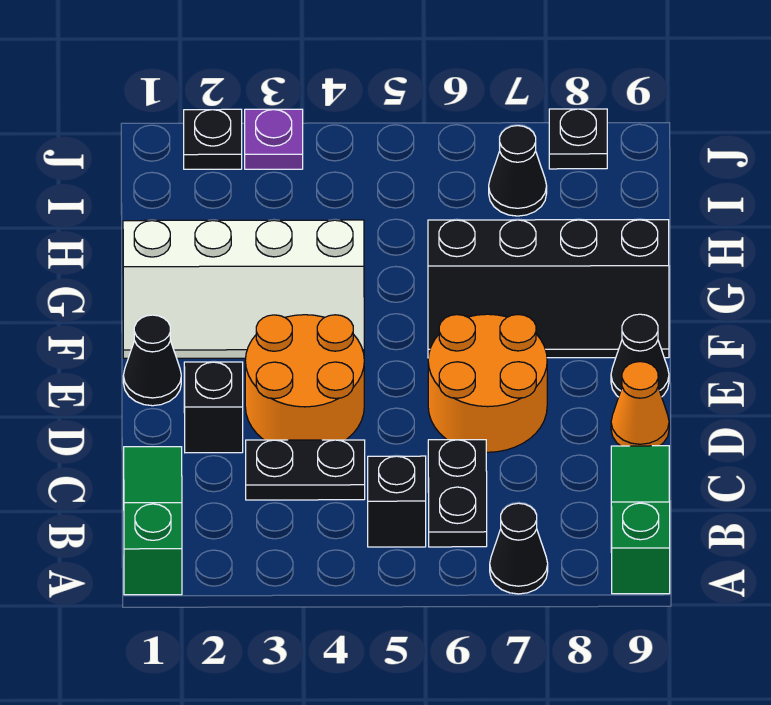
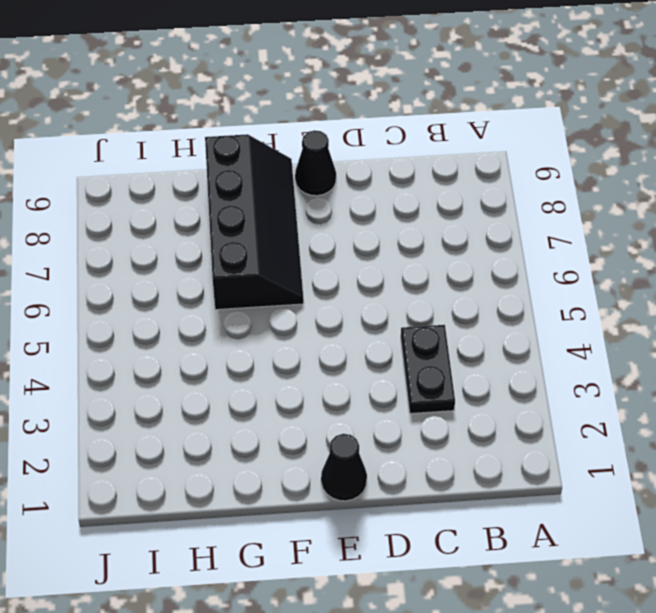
none -> green 1x3 slope [124,447,182,595]
none -> black 1x1 cone [490,503,548,594]
none -> green 1x3 slope [611,446,670,594]

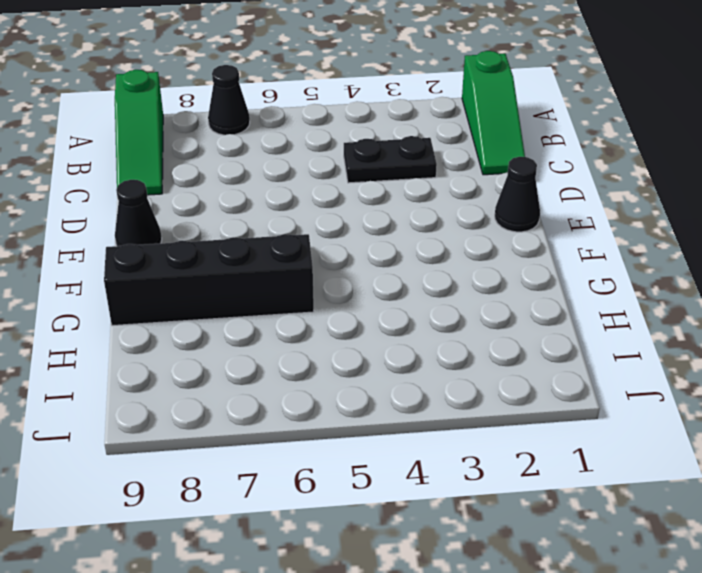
none -> black 1x1 brick [368,456,426,547]
none -> black 1x2 plate [428,440,487,547]
none -> black 1x1 brick [184,362,243,453]

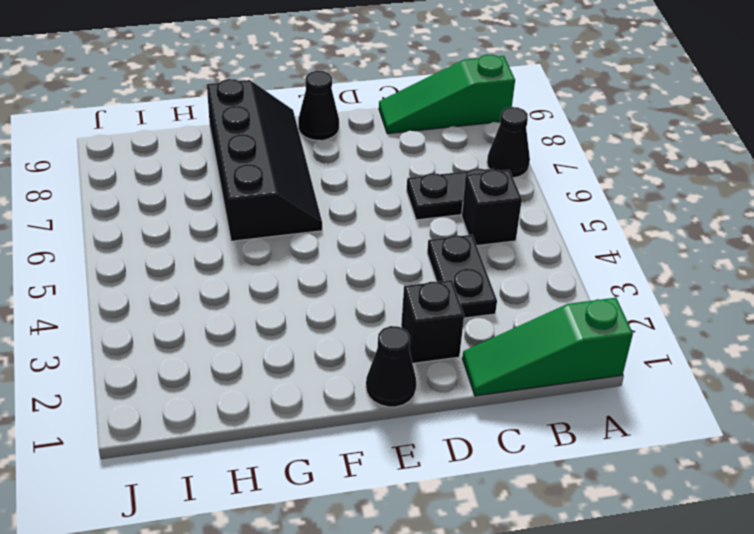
none -> orange 2x2 round brick [245,315,364,440]
none -> orange 2x2 round brick [428,314,547,452]
none -> orange 1x1 cone [611,362,669,446]

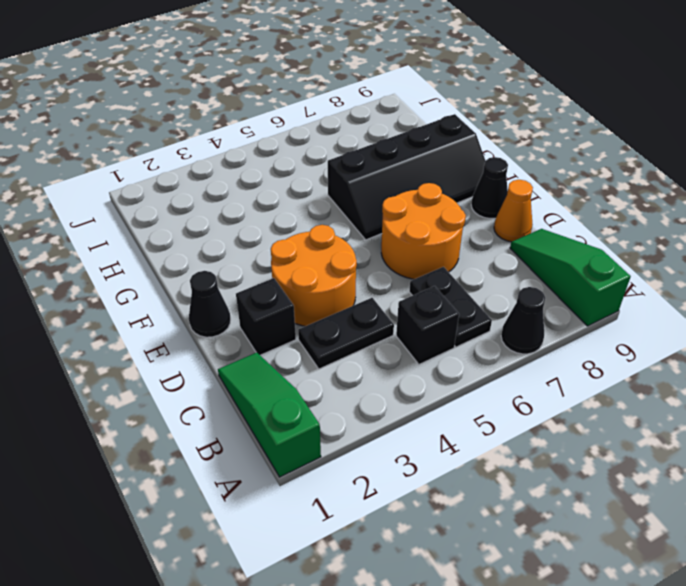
none -> white 2x4 slope [123,220,364,358]
none -> black 1x1 cone [489,126,547,216]
none -> black 1x1 plate [184,109,242,169]

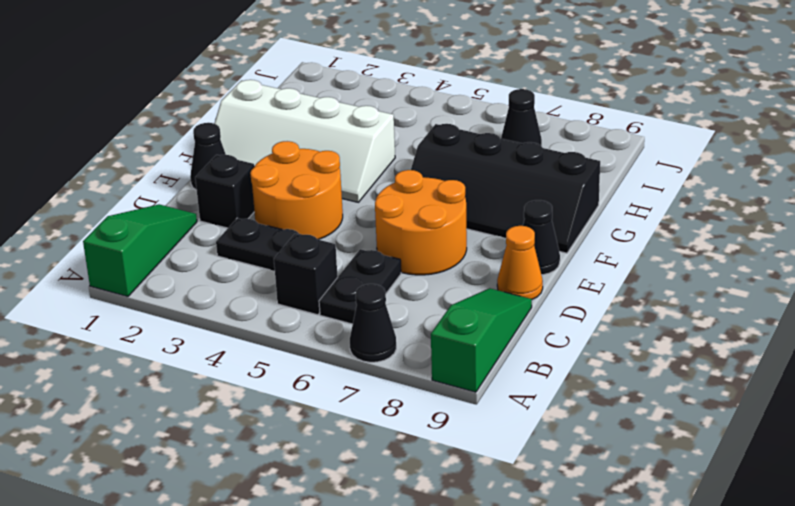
none -> black 1x1 plate [184,109,242,169]
none -> purple 1x1 plate [245,109,303,169]
none -> black 1x1 plate [549,109,607,169]

